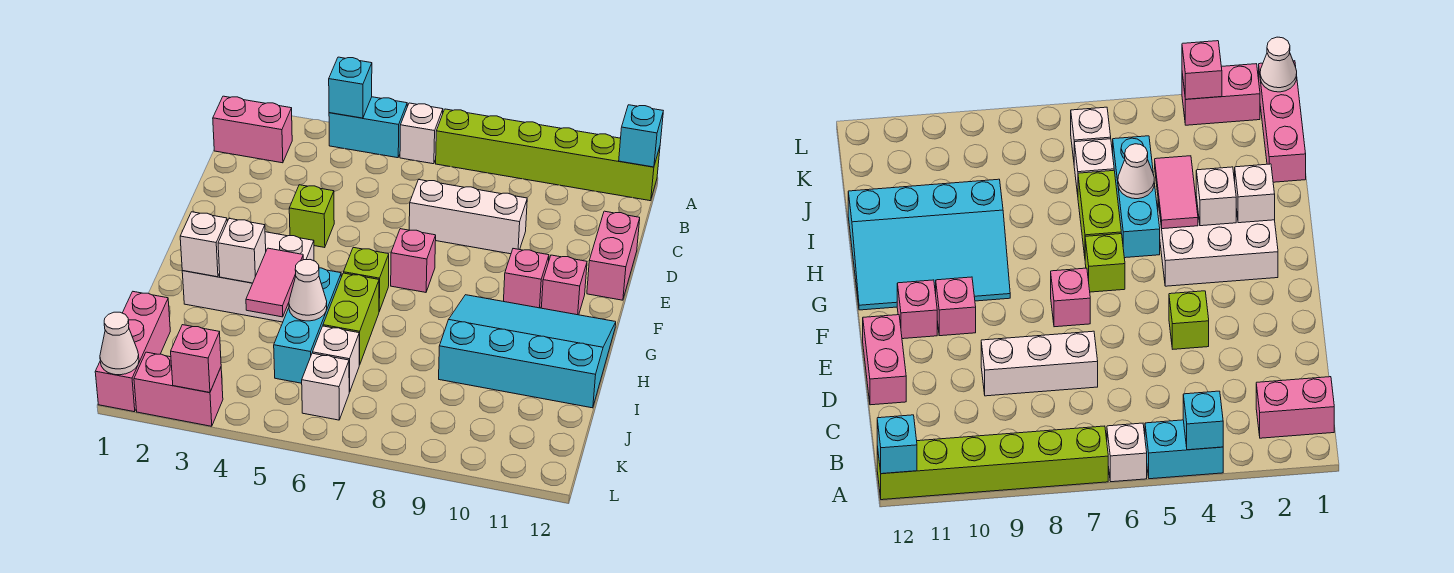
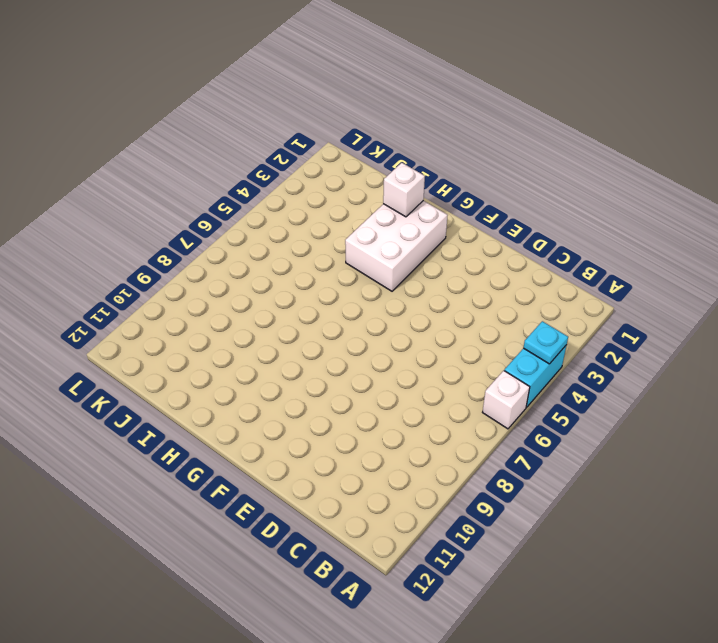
cyan 1x1 plate [524,321,568,364] -> cyan 1x1 brick [329,57,372,118]
none -> lime 1x6 brick [436,109,660,201]
none -> pink 1x2 brick [213,96,292,163]
none -> white 1x3 brick [409,180,527,254]

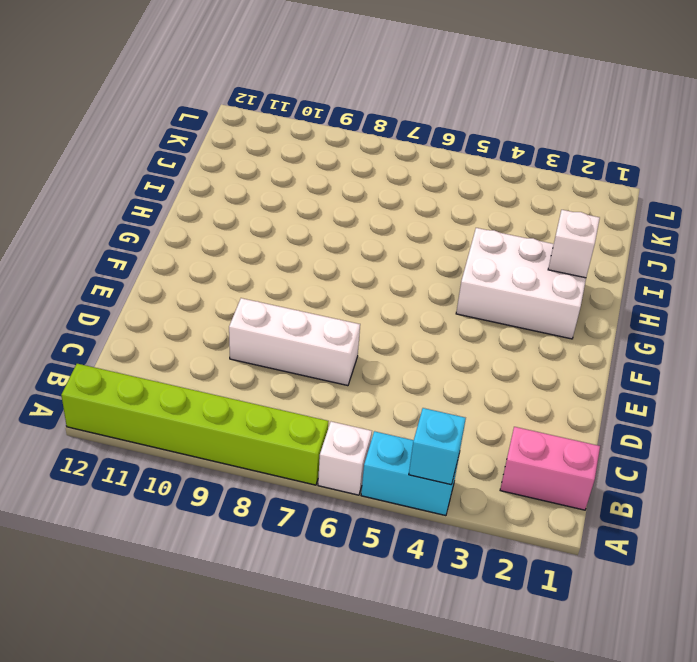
none -> pink 1x2 brick [587,211,640,300]
none -> lime 1x1 brick [289,185,334,248]
none -> pink 1x1 brick [391,229,436,292]

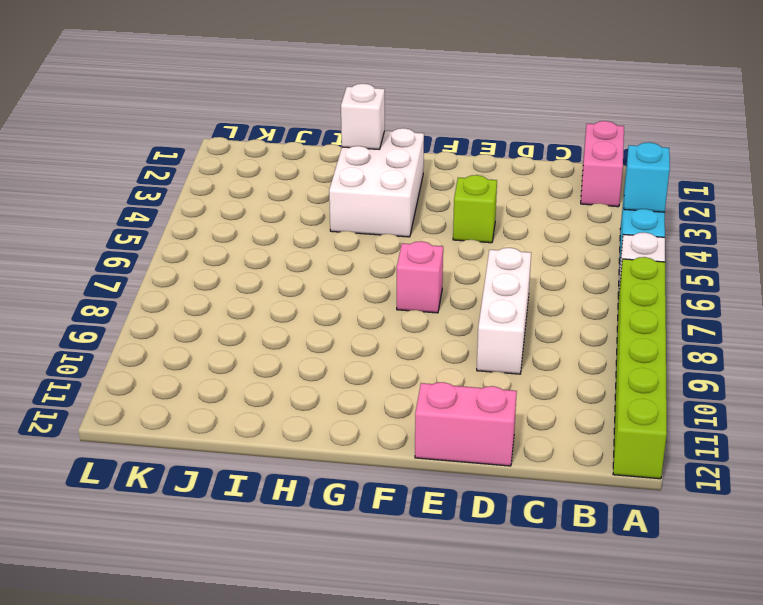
none -> pink 1x1 brick [504,249,549,308]
none -> pink 1x1 brick [541,255,587,315]
none -> lime 1x1 brick [344,247,389,311]

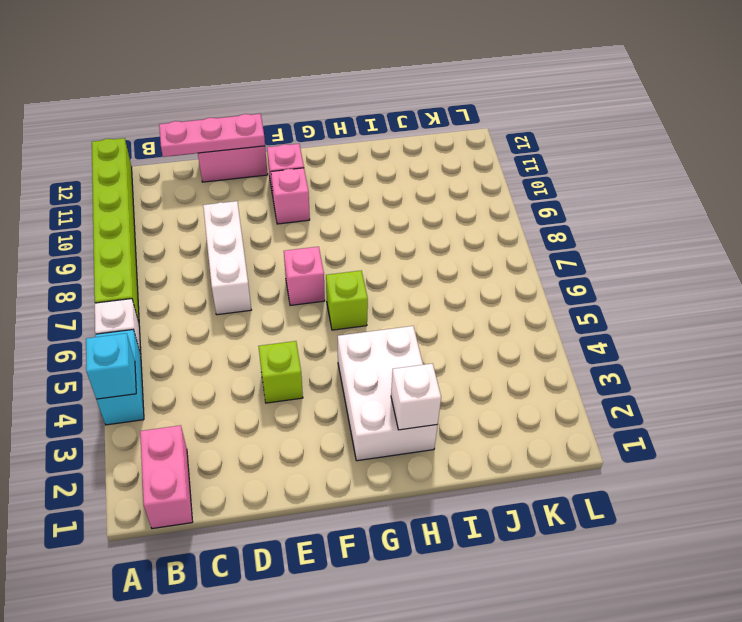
pink 1x3 plate [159,114,265,157] -> none
none -> cyan 3x4 slope [439,295,616,408]
none -> cyan 1x3 brick [274,268,341,383]
none -> lime 1x2 brick [323,273,379,365]

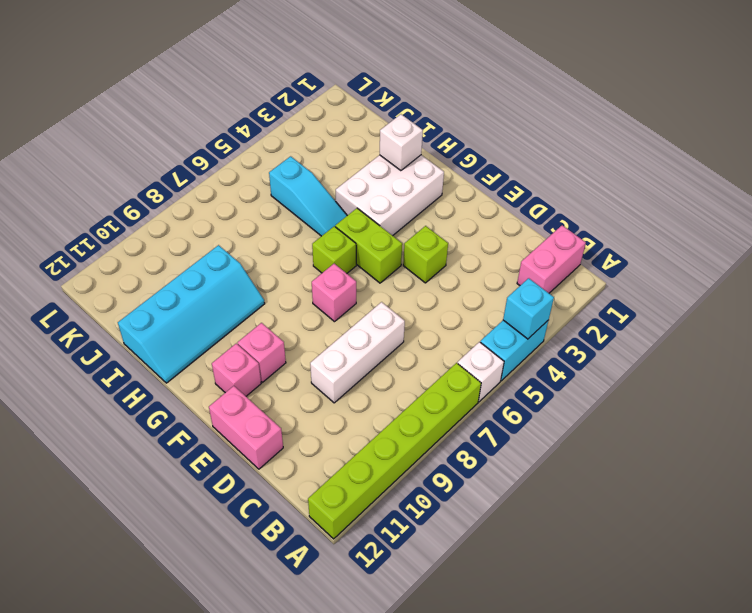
lime 1x2 brick [335,208,402,283] -> lime 1x2 brick moved to [323,273,379,365]
cyan 1x3 slope [269,156,347,236] -> cyan 1x3 brick [274,268,341,383]
cyan 2x4 slope [118,245,265,383] -> cyan 3x4 slope [439,295,616,408]
none -> pink 1x3 brick [95,292,170,412]
none -> white 1x1 brick [312,326,359,392]
none -> white 1x1 brick [302,353,349,420]

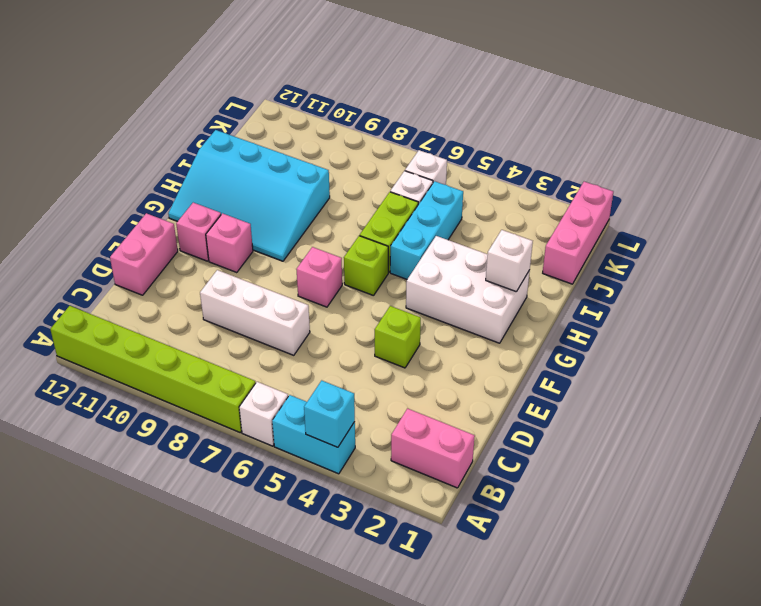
none -> pink 1x2 brick [134,352,223,426]
none -> cyan 1x1 brick [619,105,663,167]
none -> white 1x1 brick [218,219,266,283]

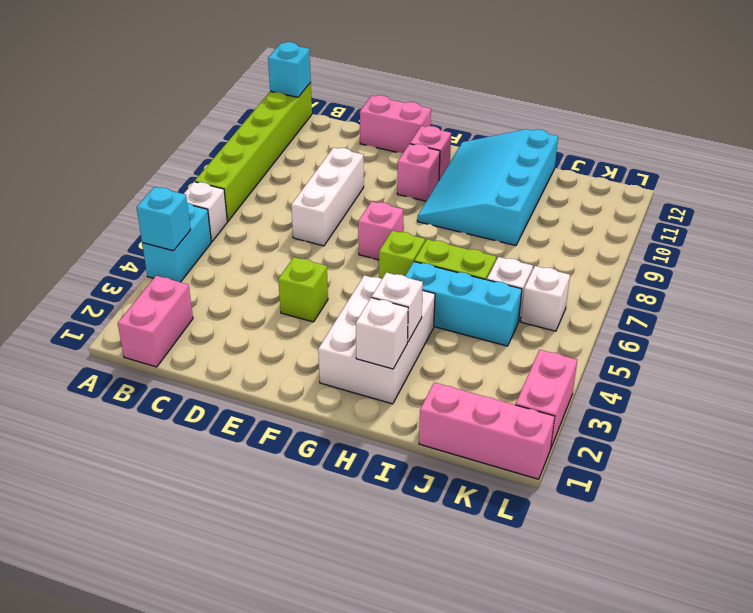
none -> pink 1x2 tile [246,248,303,317]
none -> white 1x1 cone [289,260,327,321]
none -> white 1x1 cone [100,312,139,375]

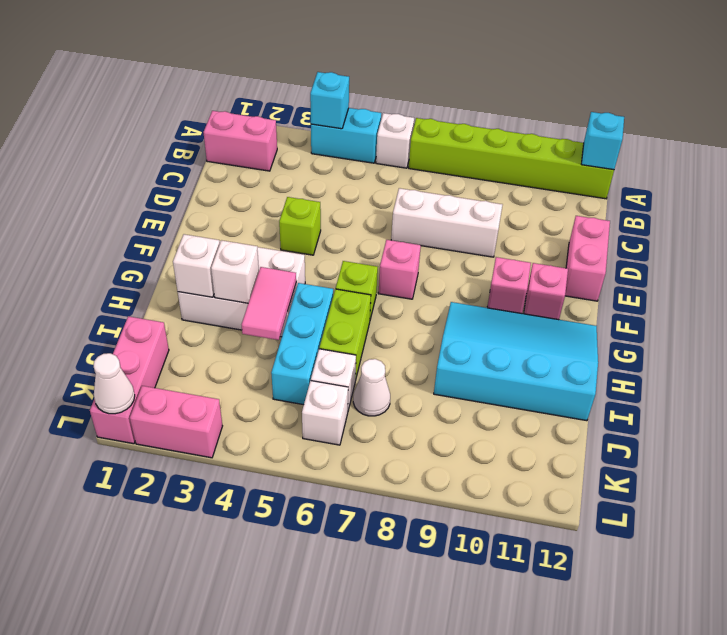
white 1x1 cone [353,359,390,416] -> white 1x1 cone moved to [289,260,327,321]
none -> pink 1x1 brick [171,325,221,393]

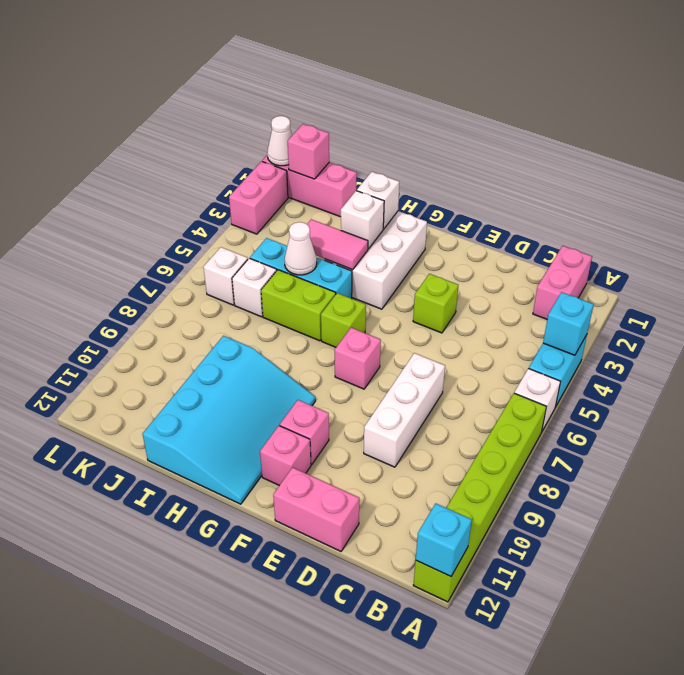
pink 1x1 brick [288,124,329,179] -> pink 1x1 brick moved to [171,325,221,393]

